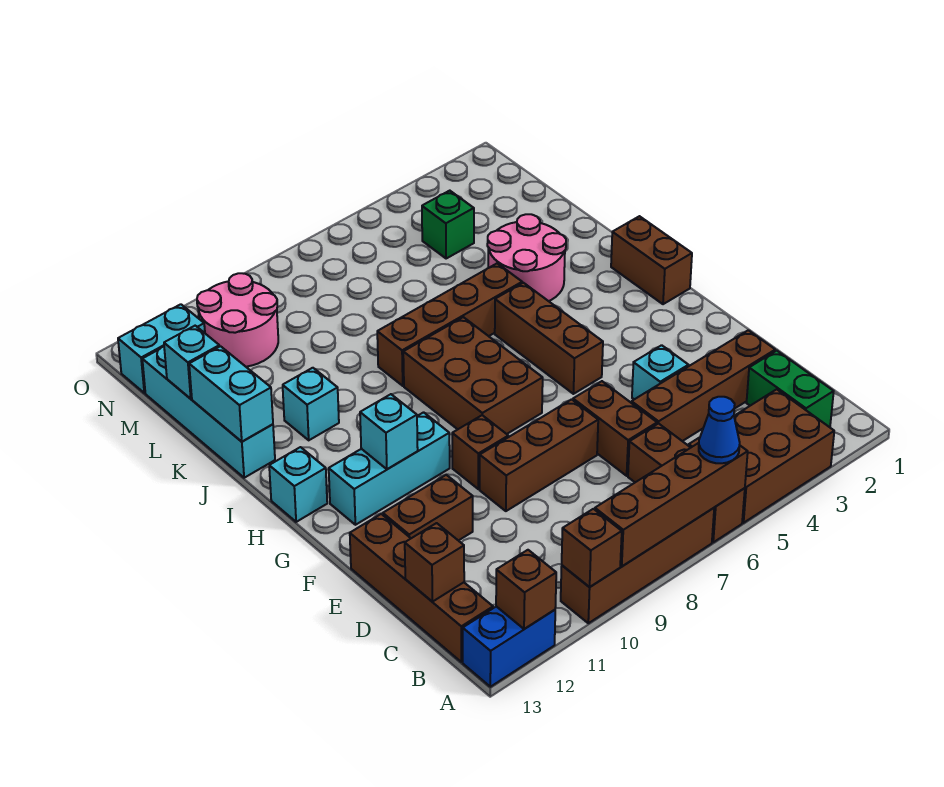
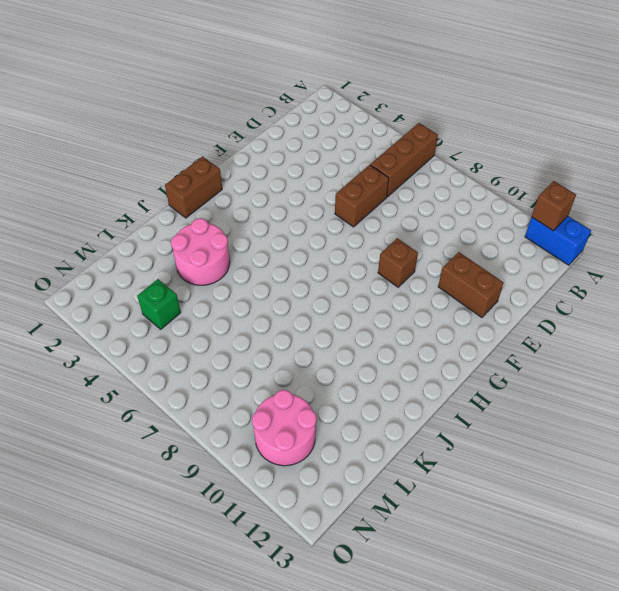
none -> brown 2x3 brick [689,389,834,523]
none -> brown 1x4 brick [561,508,714,623]
none -> green 1x2 brick [747,351,834,427]
none -> brown 1x4 brick [350,514,493,662]

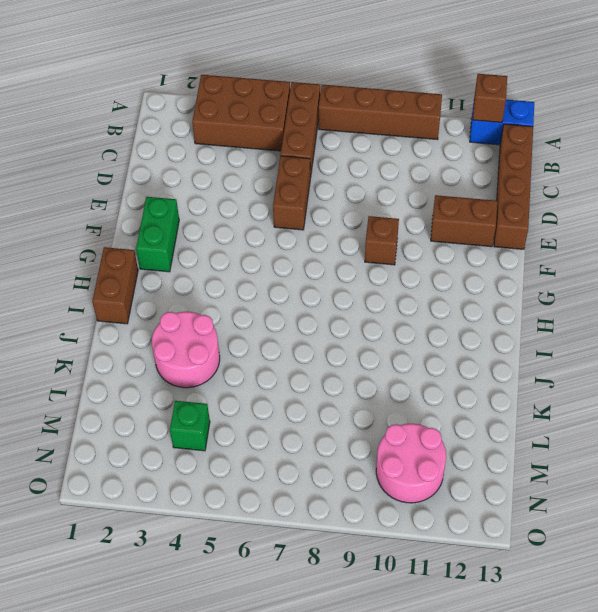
green 1x2 brick [136,197,179,272] -> green 1x2 brick moved to [747,351,834,427]
none -> brown 1x4 brick [631,330,775,441]
none -> cyan 1x1 brick [632,345,688,399]
none -> brown 1x3 brick [480,399,598,511]
none -> brown 1x3 brick [495,283,603,394]

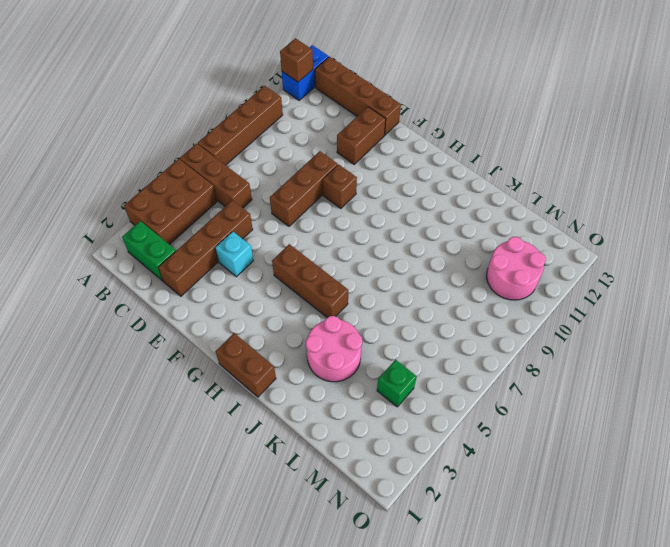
none -> brown 1x2 brick [573,381,657,476]
none -> brown 2x3 brick [403,317,543,434]
none -> cyan 1x3 brick [329,412,450,525]
none -> cyan 1x1 brick [269,447,327,522]

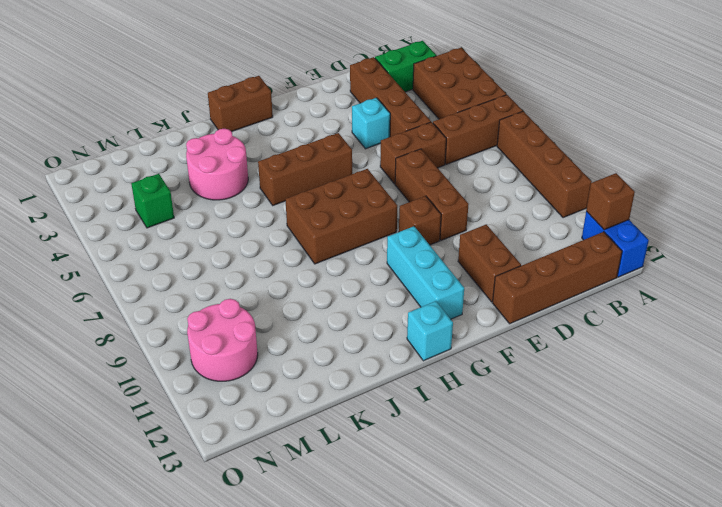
none -> brown 1x4 brick [377,263,522,386]
none -> cyan 1x1 brick [283,368,339,440]
none -> cyan 1x4 brick [142,347,275,478]
none -> cyan 1x2 brick [118,304,205,393]

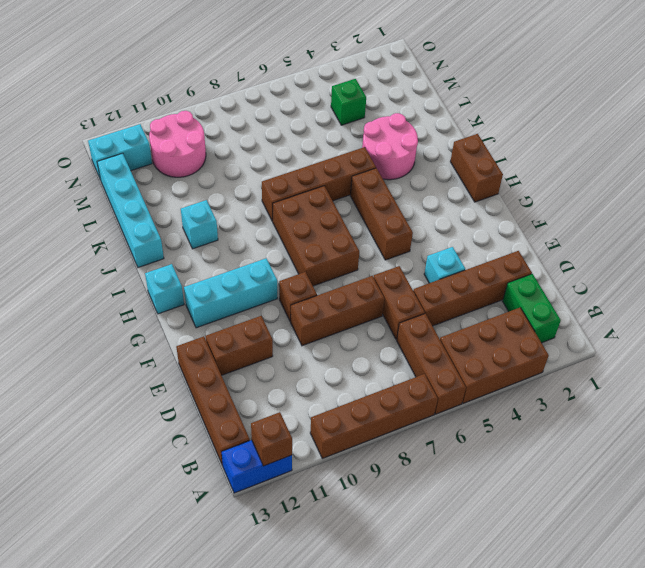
none -> brown 1x4 brick [595,443,748,566]
none -> brown 1x1 brick [562,509,622,587]
none -> brown 1x1 brick [405,523,464,602]
none -> cyan 1x1 brick [360,394,418,469]

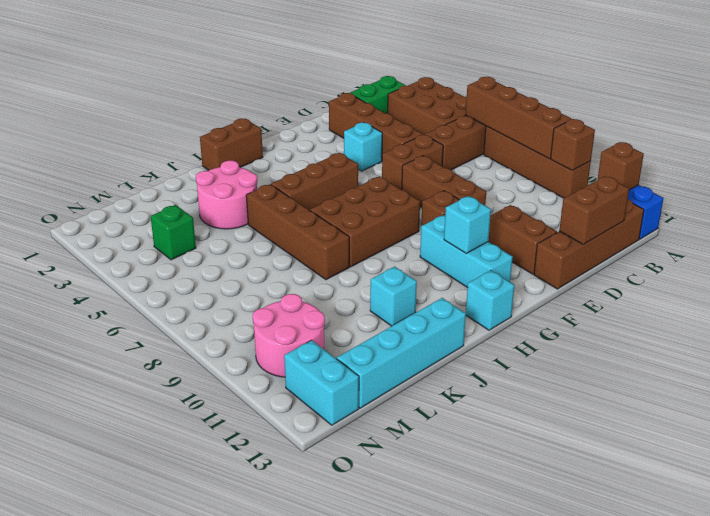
brown 1x2 brick [559,176,629,244] -> brown 1x1 brick [405,523,464,602]
none -> cyan 1x2 brick [189,346,273,442]
none -> cyan 1x1 brick [164,326,219,399]
none -> blue 1x1 cone [699,397,740,463]

